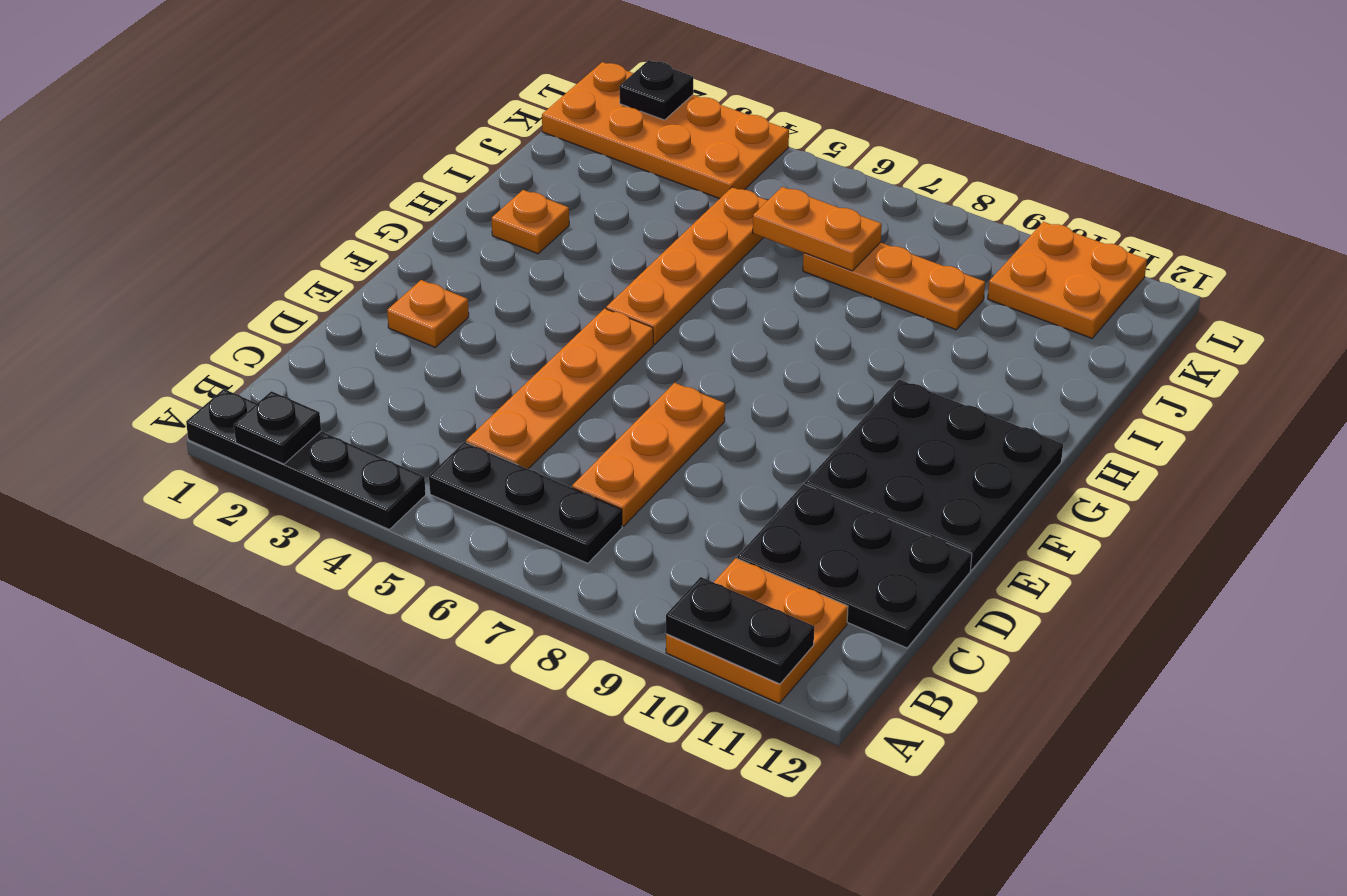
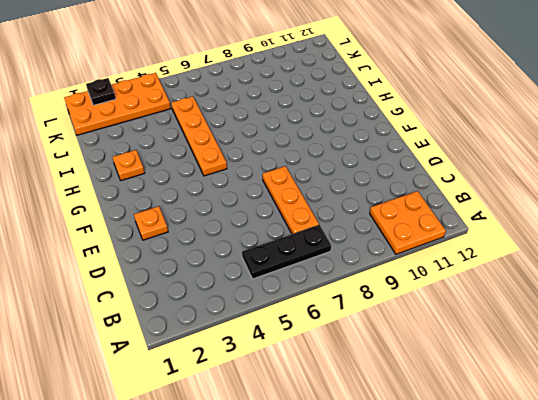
none -> black 1x4 plate [186,389,426,529]
none -> orange 1x4 plate [466,308,653,469]
none -> black 2x3 plate [737,484,972,648]

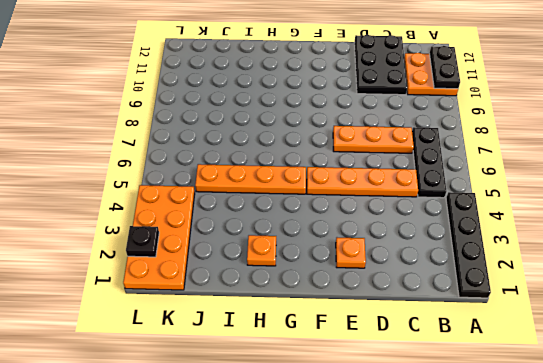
none -> black 3x3 plate [805,380,1063,570]
none -> orange 1x3 plate [803,242,985,330]
none -> orange 2x2 plate [988,222,1147,338]

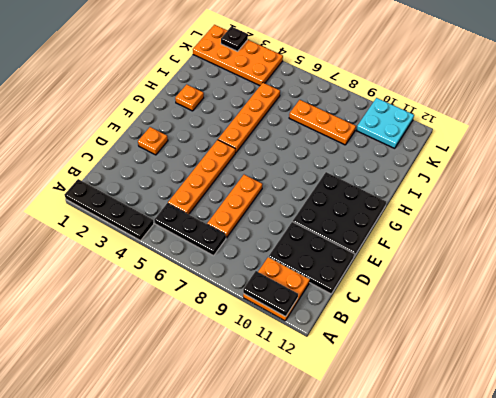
cyan 2x2 plate [356,98,414,148] -> orange 2x2 plate [988,222,1147,338]
none -> black 1x1 plate [234,391,321,464]
none -> orange 1x2 plate [753,187,882,271]

